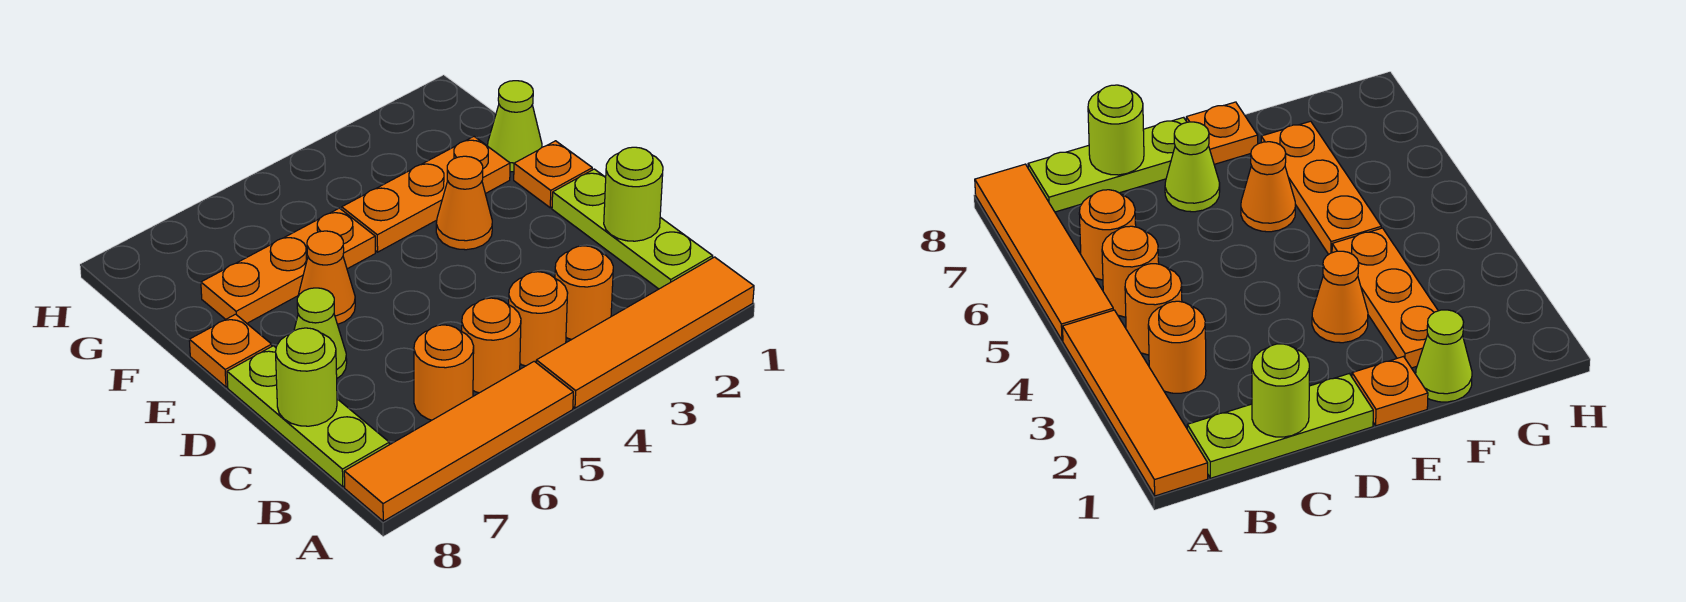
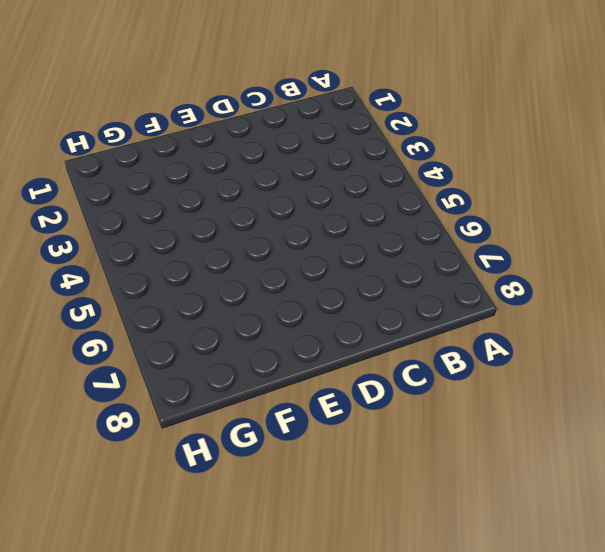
none -> orange 1x4 tile [536,257,754,408]
none -> orange 1x4 tile [344,361,573,521]
none -> lime 1x3 plate [552,169,713,289]

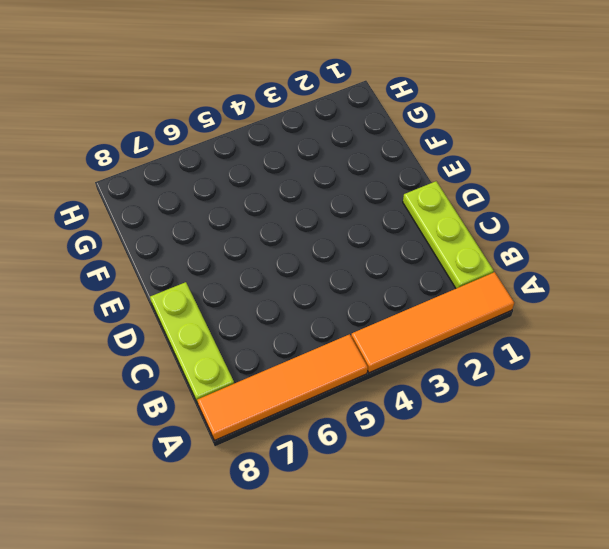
none -> orange 1x1 round brick [555,246,613,339]
none -> orange 1x1 round brick [509,272,568,366]
none -> orange 1x1 round brick [462,298,521,393]

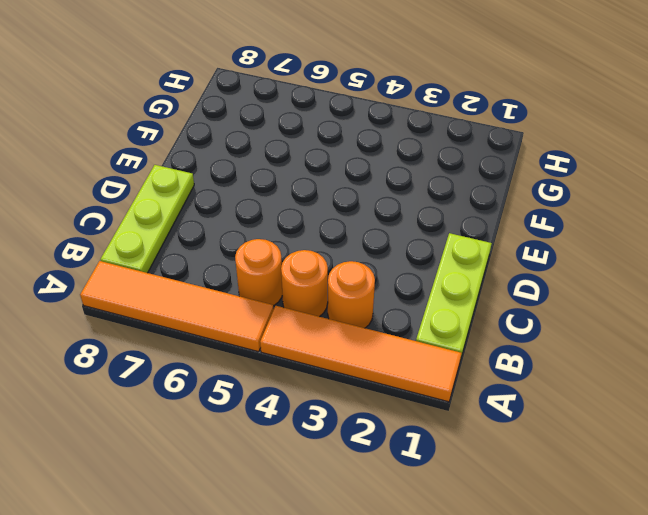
none -> orange 1x1 round brick [414,325,474,420]
none -> lime 1x1 cone [294,288,347,378]
none -> orange 1x1 plate [514,141,592,208]

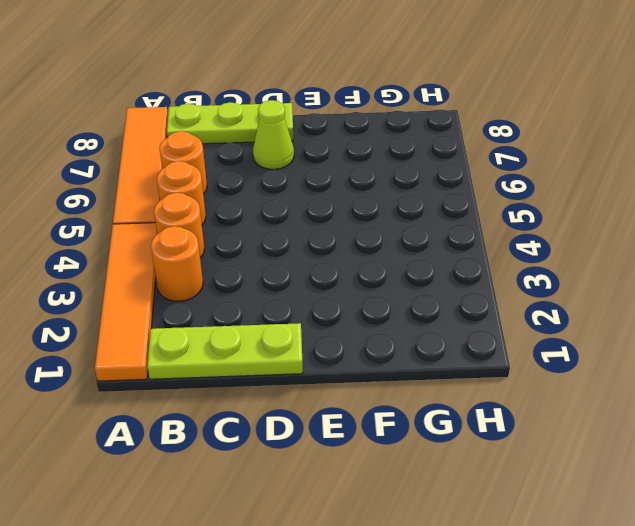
none -> orange 1x1 plate [514,141,592,208]
none -> orange 1x1 cone [436,156,492,250]
none -> orange 1x1 cone [298,231,355,324]

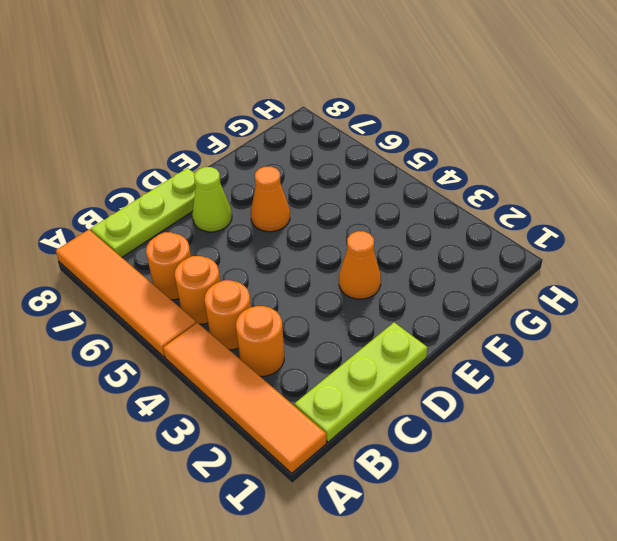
none -> orange 1x1 plate [514,141,592,208]
none -> orange 1x1 plate [189,314,272,387]
none -> lime 1x1 cone [488,81,542,172]

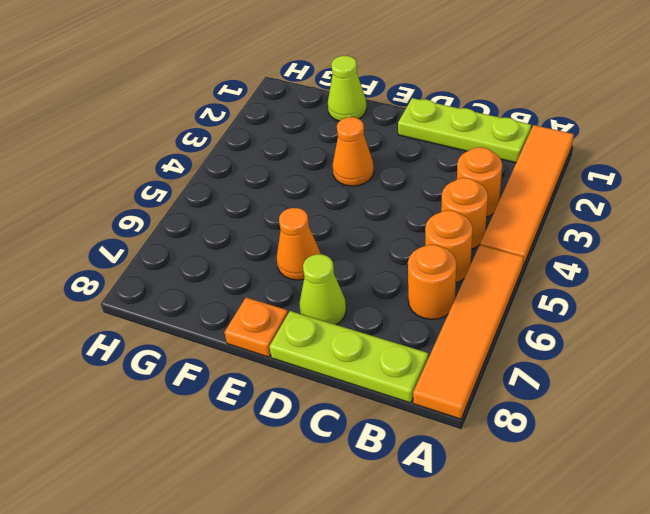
none -> orange 1x1 plate [514,141,592,208]
none -> orange 1x3 plate [342,137,510,252]
none -> orange 1x3 plate [201,208,375,323]

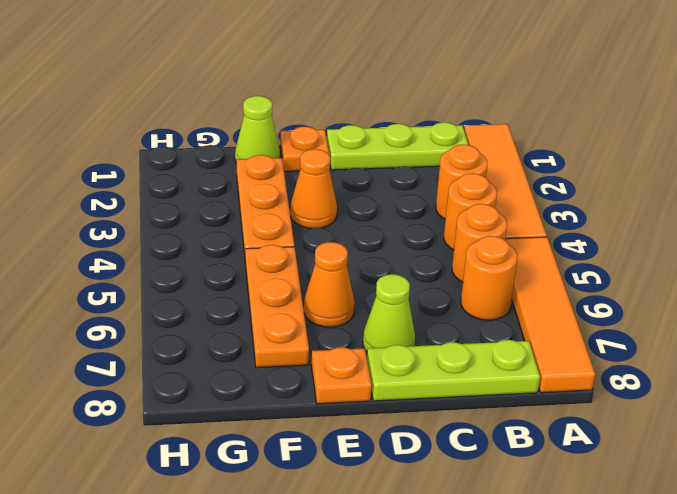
none -> lime 1x1 round brick [604,147,663,241]
none -> lime 1x1 round brick [276,328,337,426]

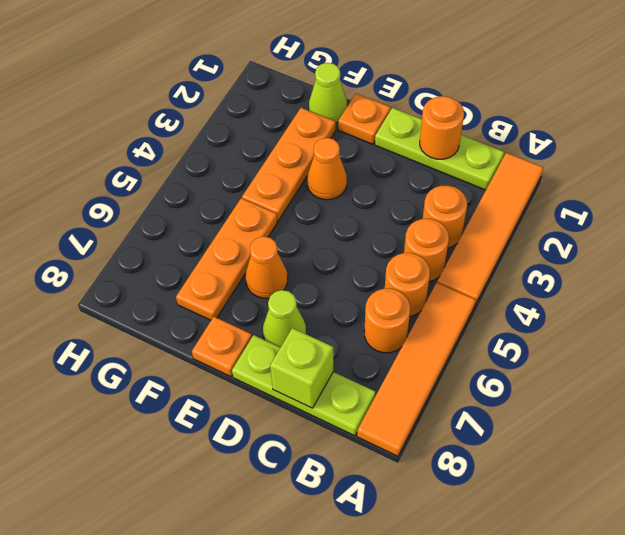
orange 1x1 round brick [420,96,464,159] -> lime 1x1 round brick [604,147,663,241]
lime 1x1 brick [270,328,333,408] -> lime 1x1 round brick [276,328,337,426]

